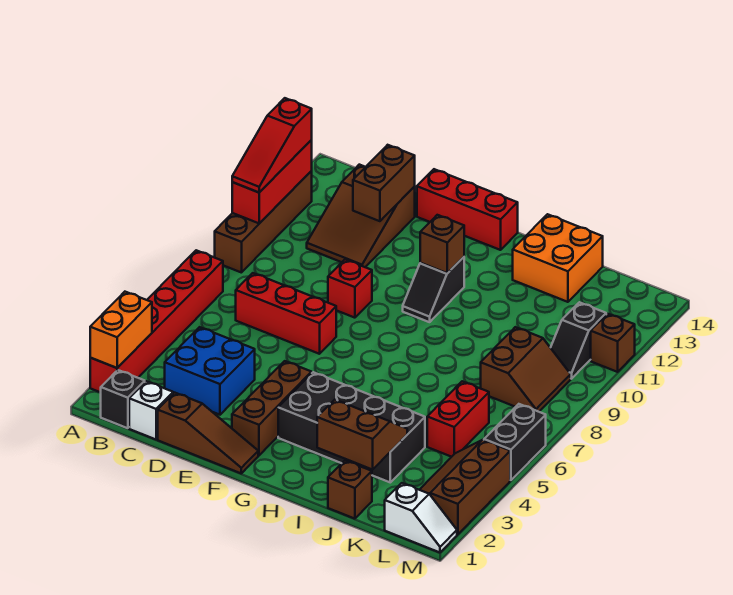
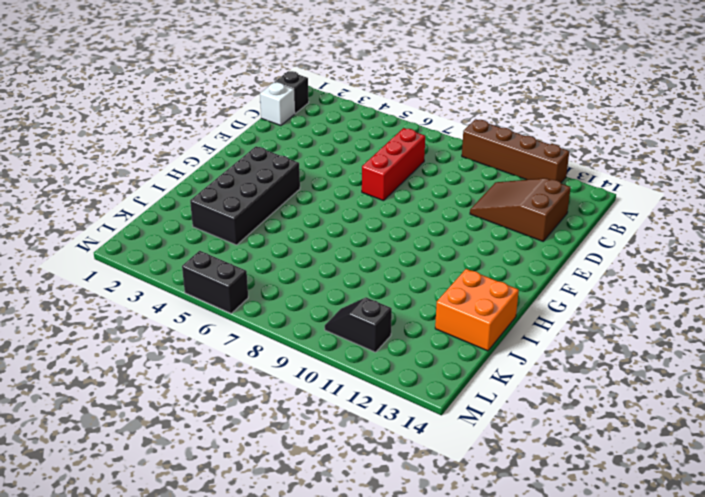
none -> red 1x6 brick [90,250,223,392]
none -> blue 2x2 brick [165,327,255,415]
none -> brown 1x3 slope [158,393,258,473]

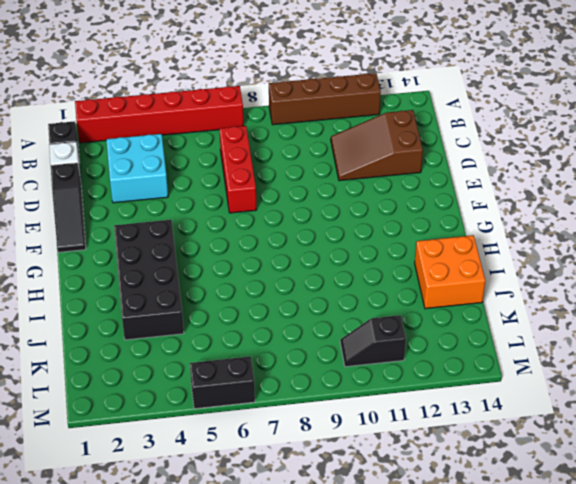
cyan 2x2 brick [106,134,168,203] -> blue 2x2 brick [165,327,255,415]
black 1x3 slope [51,163,86,252] -> brown 1x3 slope [158,393,258,473]
none -> red 1x1 brick [328,259,372,318]
none -> red 1x3 brick [417,169,518,250]
none -> brown 1x3 brick [232,361,312,455]

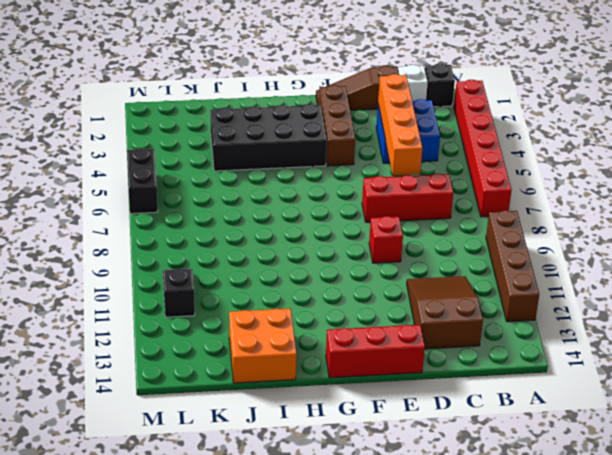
orange 1x4 brick [378,74,422,175] -> none
none -> black 1x2 slope [403,257,464,322]
none -> brown 1x1 brick [328,460,372,519]
none -> red 1x2 brick [427,381,489,457]

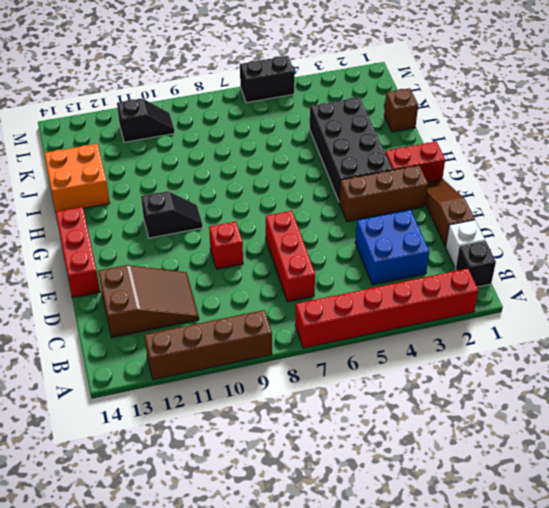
red 1x2 brick [385,142,445,182] -> red 1x2 brick moved to [427,381,489,457]
none -> brown 2x2 slope [481,327,571,412]
none -> white 1x2 slope [385,483,457,552]
none -> brown 2x3 slope [420,440,510,535]

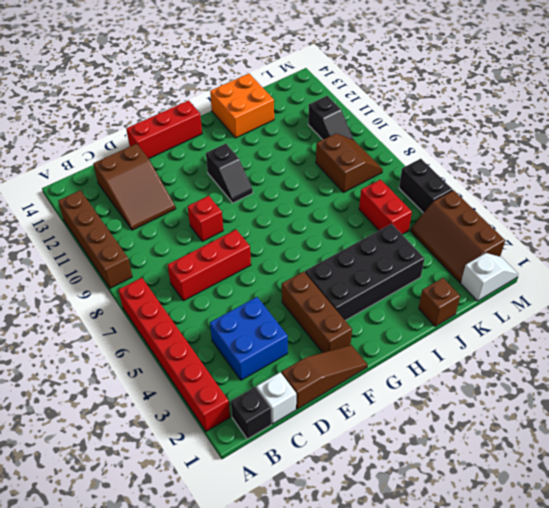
none -> brown 1x1 brick [591,314,635,372]
none -> orange 1x2 brick [90,292,152,368]
none -> red 1x3 brick [232,140,312,223]

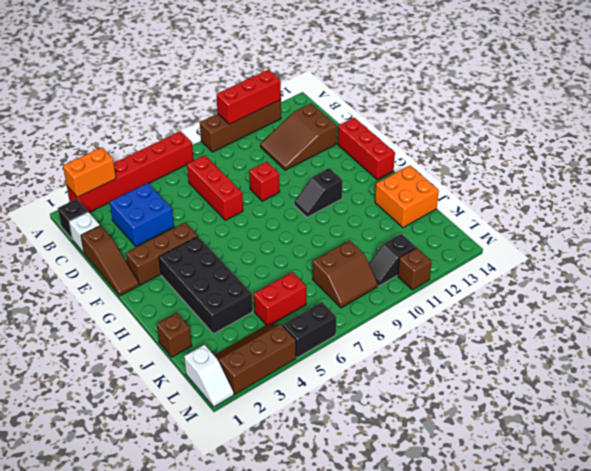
none -> brown 1x2 brick [353,145,415,221]
none -> brown 1x1 brick [420,215,464,273]
none -> brown 2x2 slope [317,400,407,470]

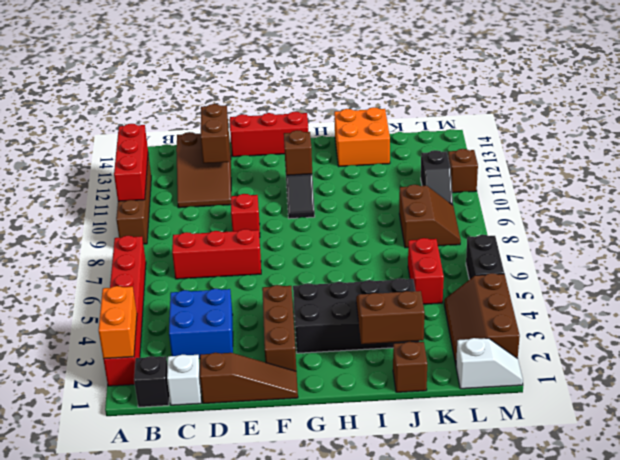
none -> red 1x3 slope [232,98,312,192]

